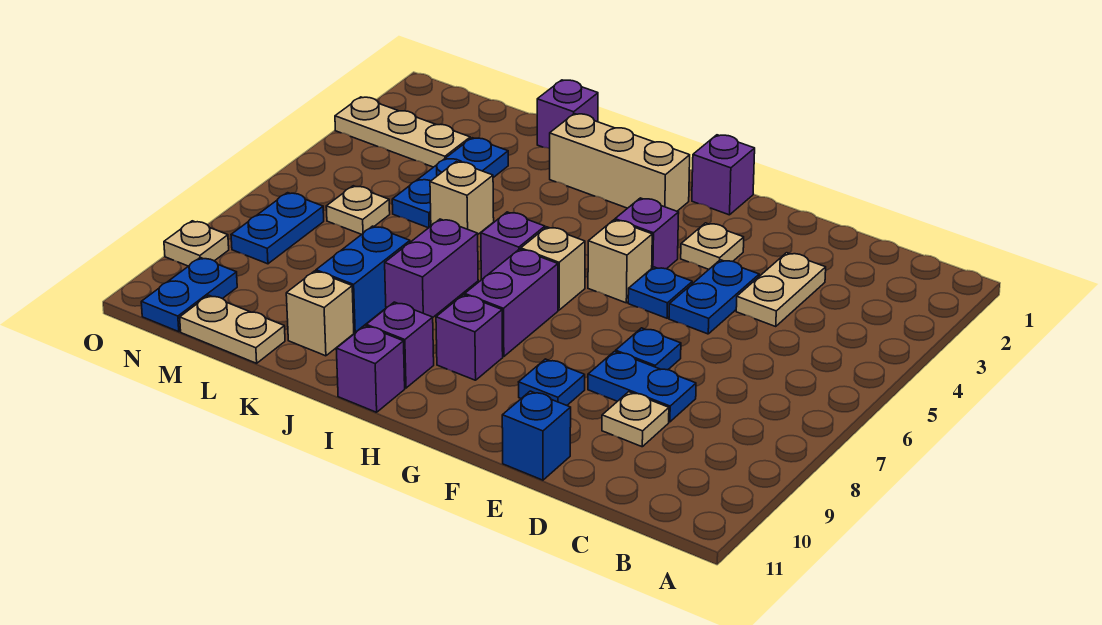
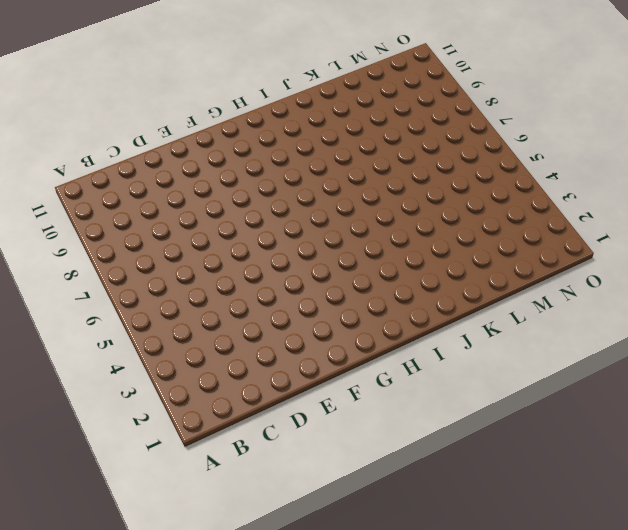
none -> tan 1x2 plate [736,253,826,326]
none -> blue 1x2 plate [588,352,696,422]
none -> tan 1x1 plate [602,392,669,447]
none -> blue 1x2 plate [669,260,759,334]

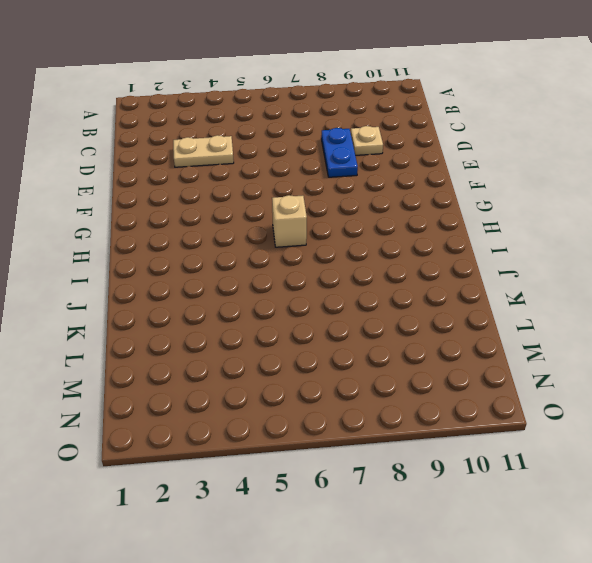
none -> blue 1x2 plate [669,260,759,334]
none -> blue 1x1 plate [616,328,681,370]
none -> blue 1x1 brick [502,391,571,480]
none -> tan 1x1 plate [681,223,744,269]

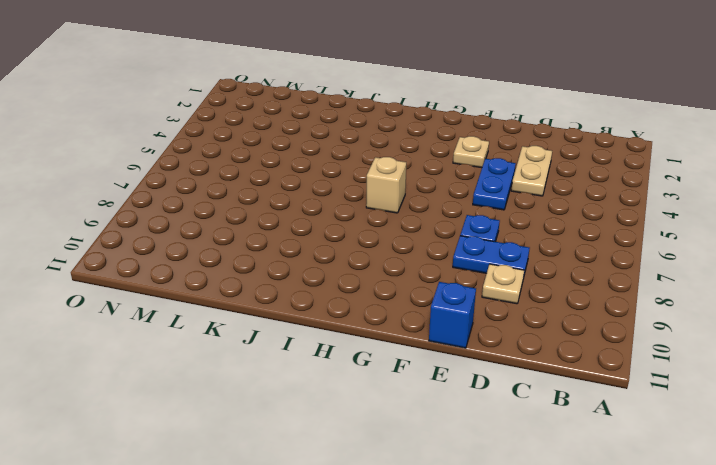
none -> blue 1x1 plate [628,267,692,318]
none -> blue 1x1 plate [519,359,585,405]
none -> purple 1x1 brick [692,135,755,215]
none -> purple 1x1 brick [615,198,679,269]

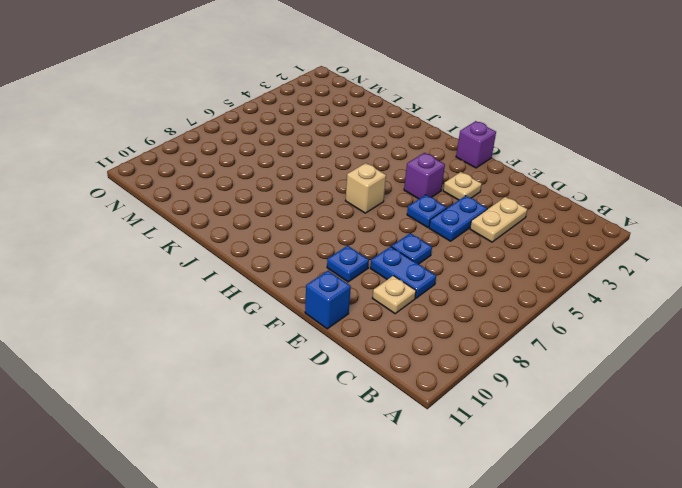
none -> tan 1x1 brick [588,220,652,303]
none -> tan 1x3 brick [550,114,690,211]
none -> purple 1x2 brick [465,249,558,357]
none -> purple 1x1 brick [436,295,503,380]

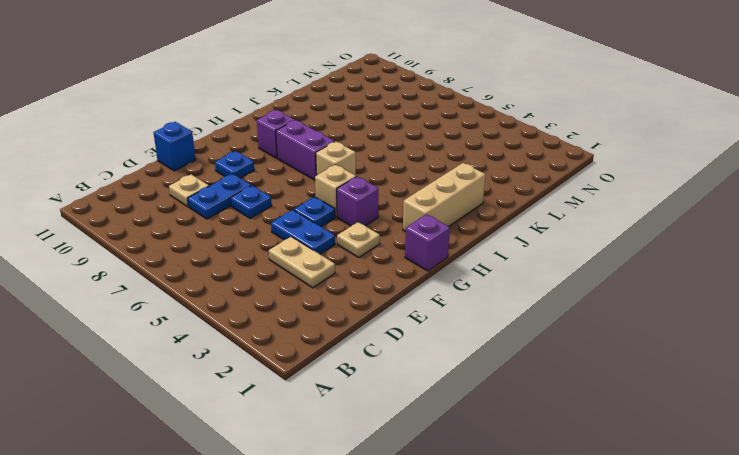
none -> purple 1x1 brick [481,212,545,280]
none -> purple 1x1 brick [366,302,434,388]
none -> purple 1x1 brick [336,326,405,412]
none -> purple 1x2 brick [385,219,478,317]

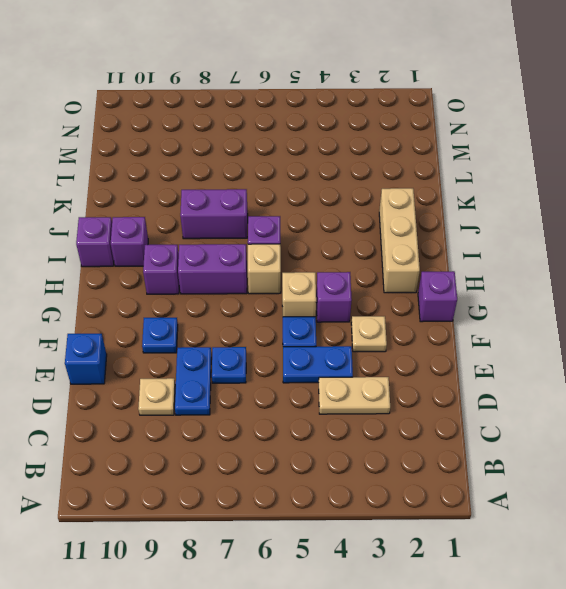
none -> purple 1x1 brick [537,80,598,149]
none -> tan 1x1 brick [430,162,494,234]
none -> blue 1x2 brick [316,226,410,332]
none -> tan 1x1 brick [286,271,354,356]

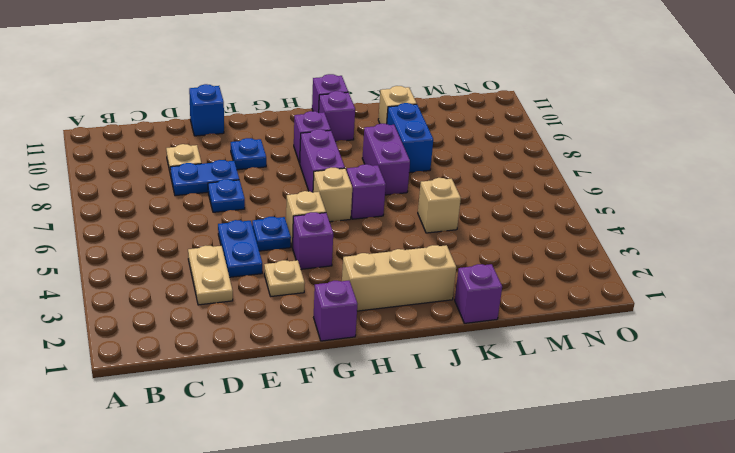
none -> blue 1x3 plate [392,138,508,228]
none -> tan 1x2 plate [180,295,285,363]
none -> tan 1x3 plate [335,97,470,167]
none -> tan 1x1 plate [326,186,390,234]

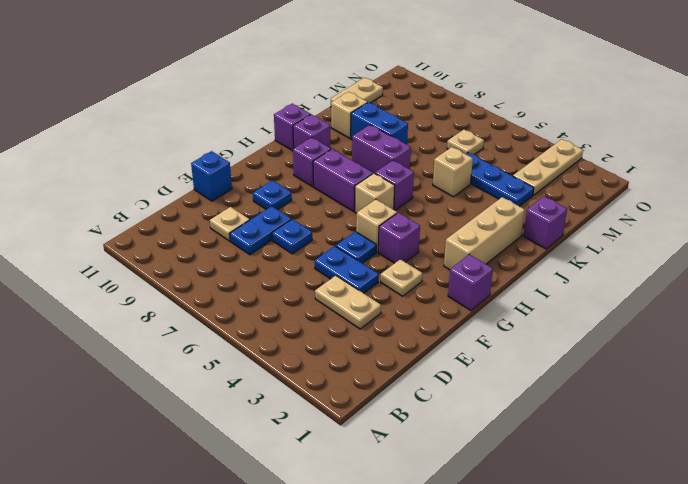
none -> blue 1x2 plate [231,193,324,264]
none -> blue 1x2 plate [141,258,237,332]
none -> tan 1x1 plate [164,221,229,266]

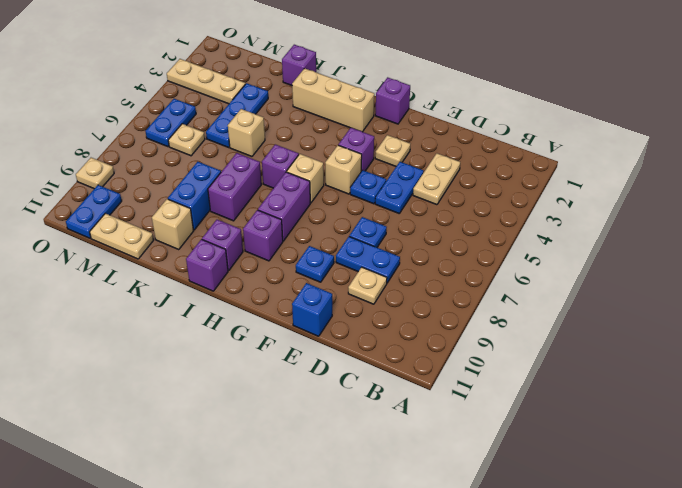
blue 1x2 plate [145,99,196,147] -> blue 1x2 plate moved to [231,193,324,264]

